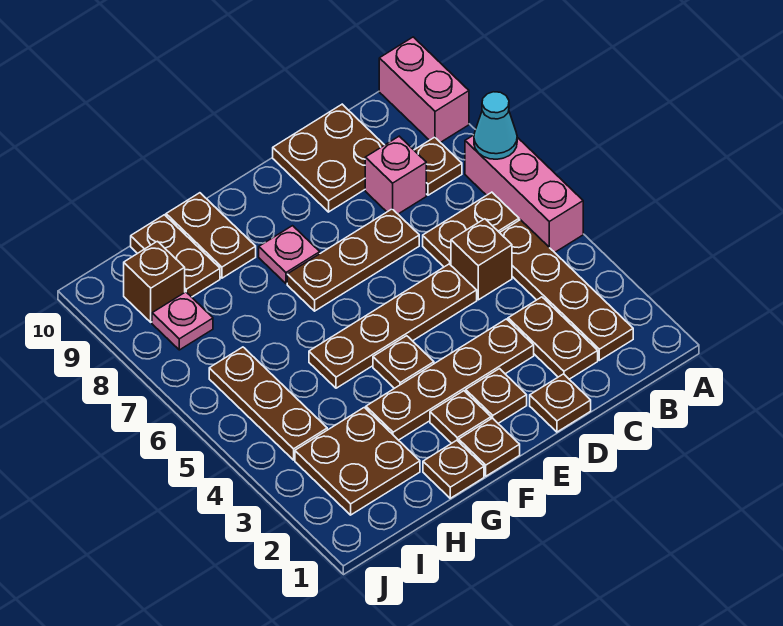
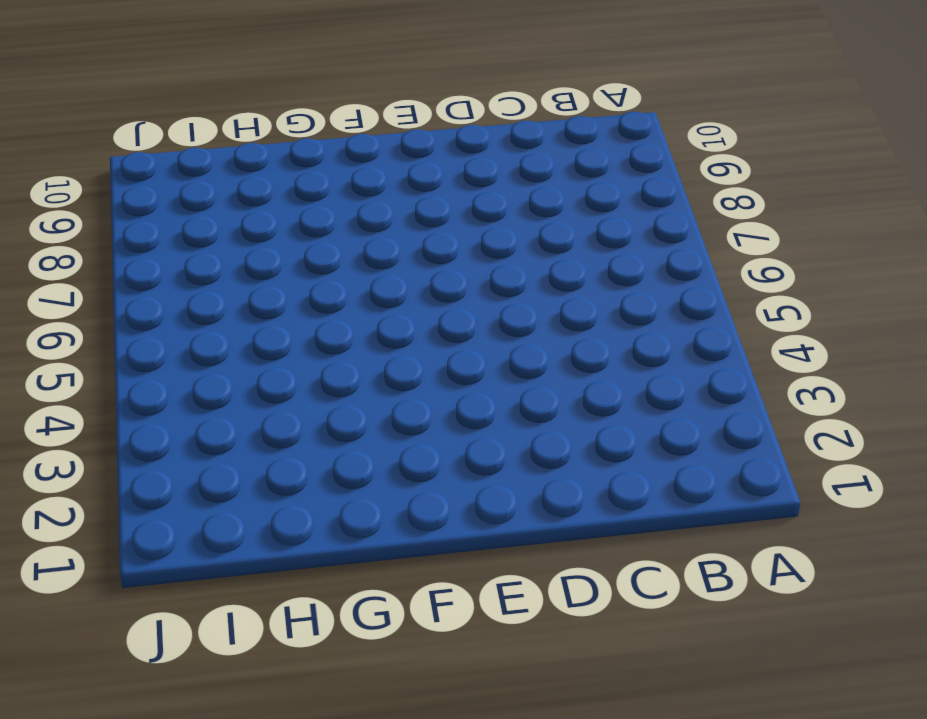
none -> pink 1x3 brick [465,135,583,252]
none -> pink 1x2 brick [379,37,469,143]
none -> brown 1x4 plate [500,220,633,360]

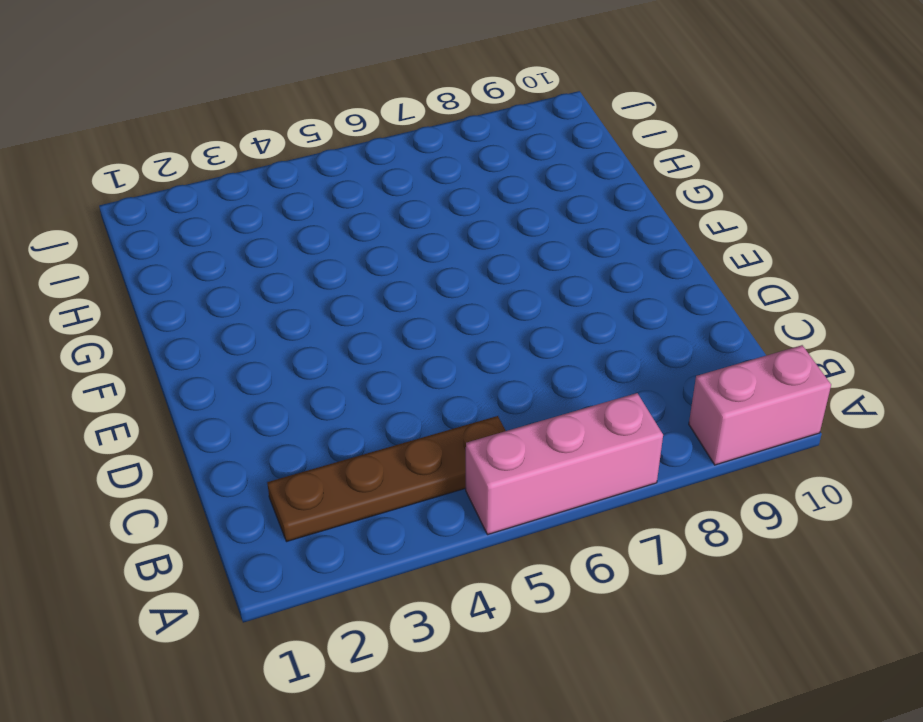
none -> brown 1x2 plate [423,192,519,267]
none -> brown 1x1 plate [414,137,462,195]
none -> brown 1x2 plate [508,297,598,379]

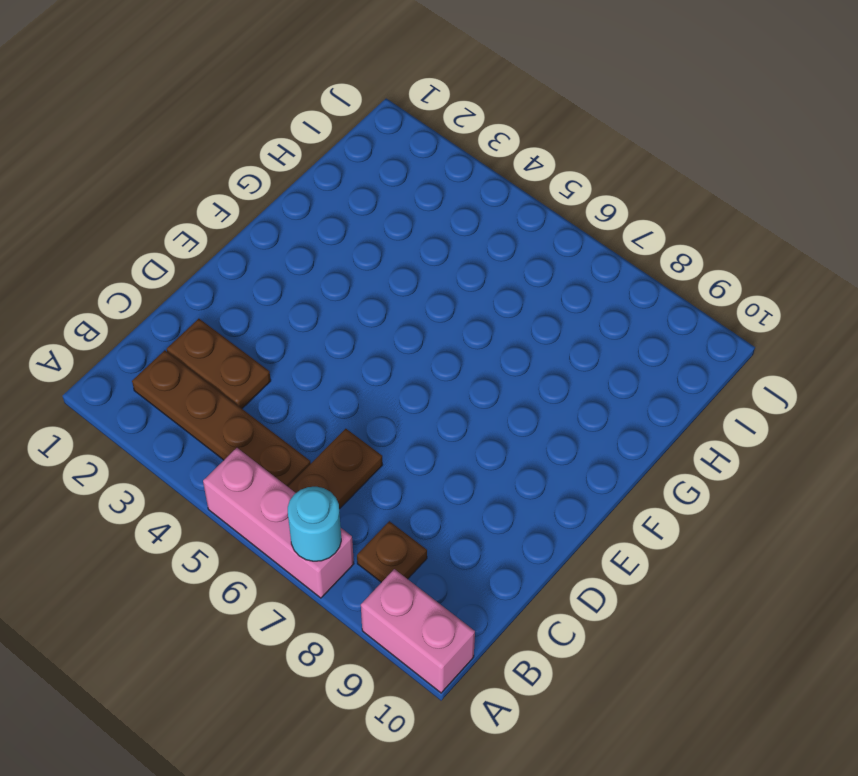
cyan 1x1 round brick [288,487,341,561] -> cyan 1x1 cone [474,92,517,159]
none -> brown 1x1 brick [451,219,512,300]
none -> pink 1x1 brick [365,136,426,214]
none -> brown 2x2 plate [273,104,384,212]

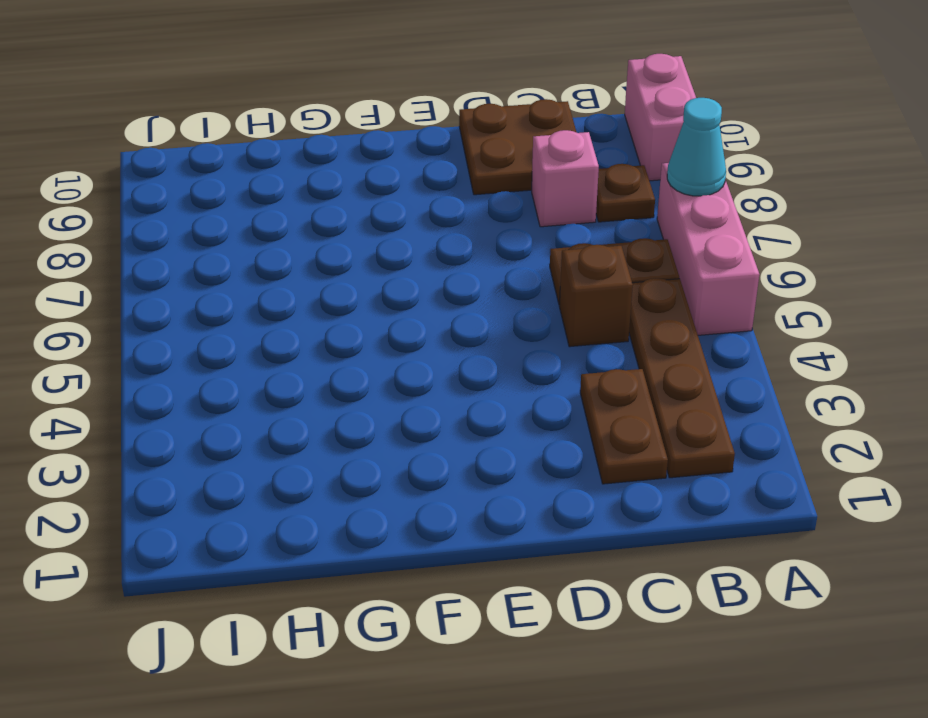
none -> brown 1x1 plate [530,374,591,432]
none -> brown 1x4 plate [366,319,534,440]
none -> brown 1x4 plate [309,264,477,388]

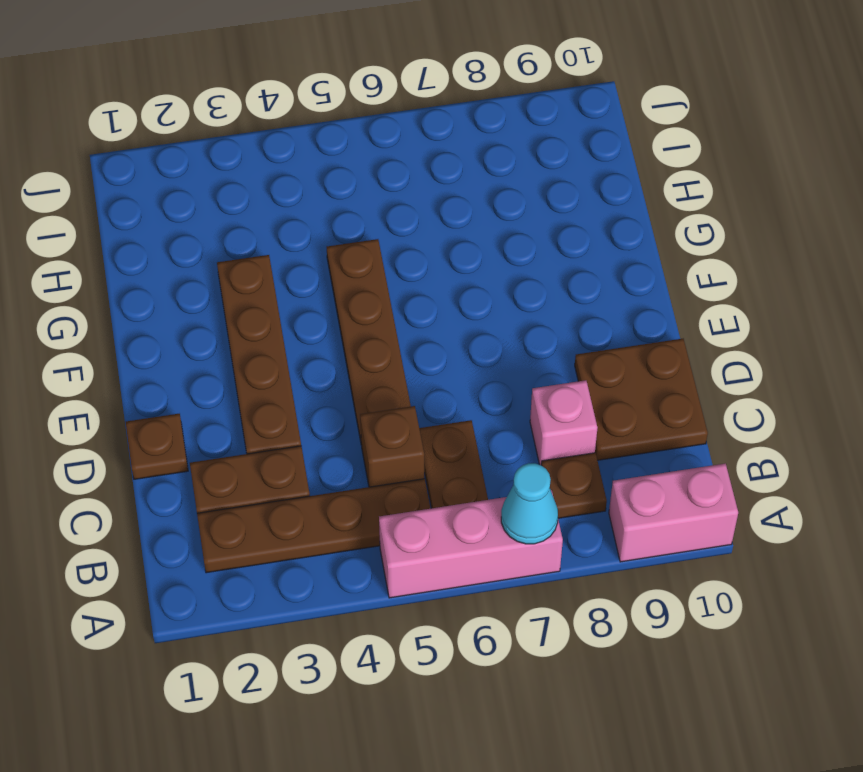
none -> brown 1x3 plate [287,209,419,311]
none -> brown 1x1 plate [466,369,527,423]
none -> brown 1x1 plate [459,418,520,476]

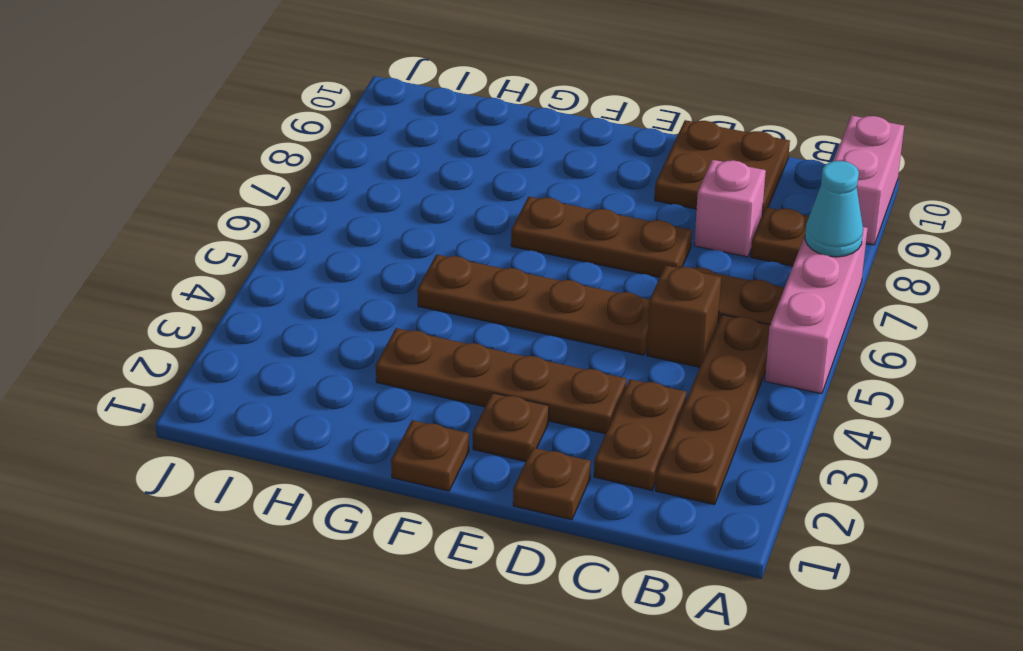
none -> brown 1x1 plate [430,391,491,443]
none -> brown 1x1 plate [373,336,434,388]
none -> pink 1x1 plate [259,226,320,284]

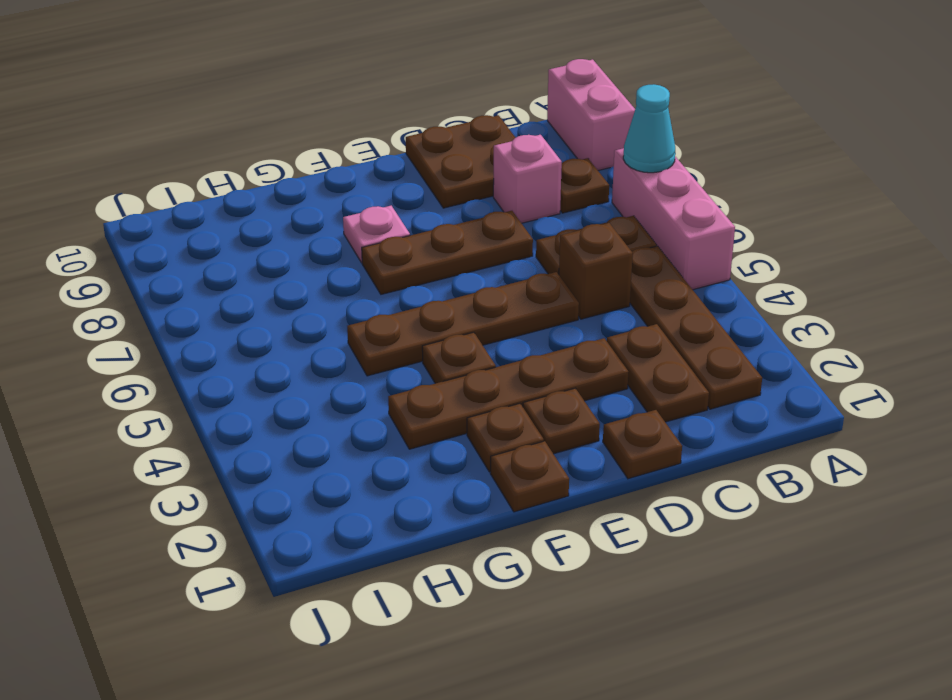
none -> brown 1x1 plate [423,440,484,498]
none -> brown 1x2 plate [166,193,256,278]
none -> brown 2x2 plate [295,407,420,515]

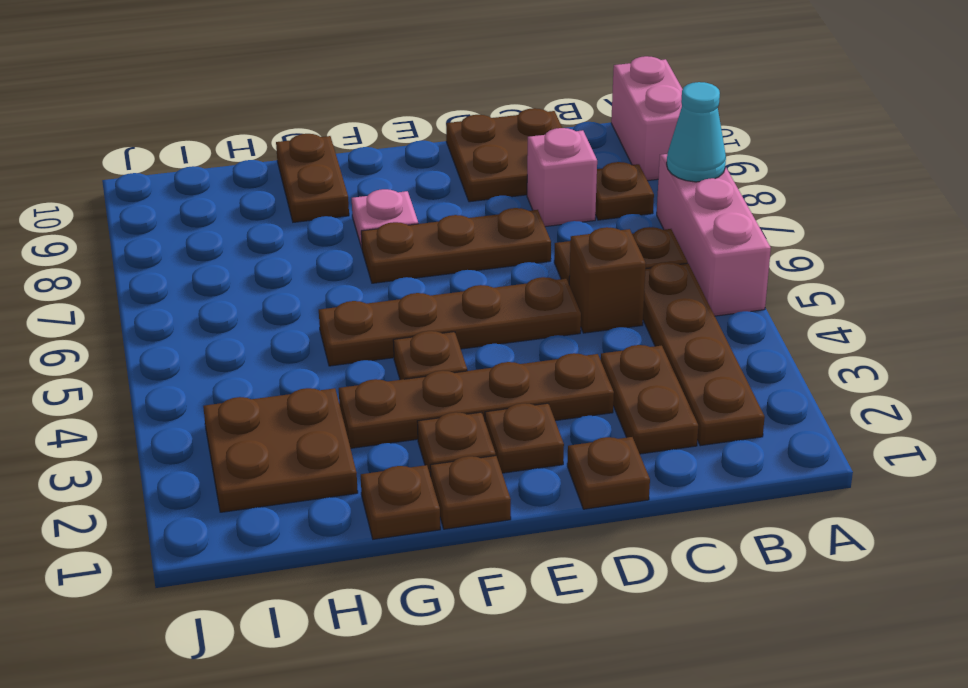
none -> brown 1x2 plate [131,215,220,297]
none -> brown 1x3 plate [209,347,327,460]
none -> pink 1x1 plate [152,292,213,350]

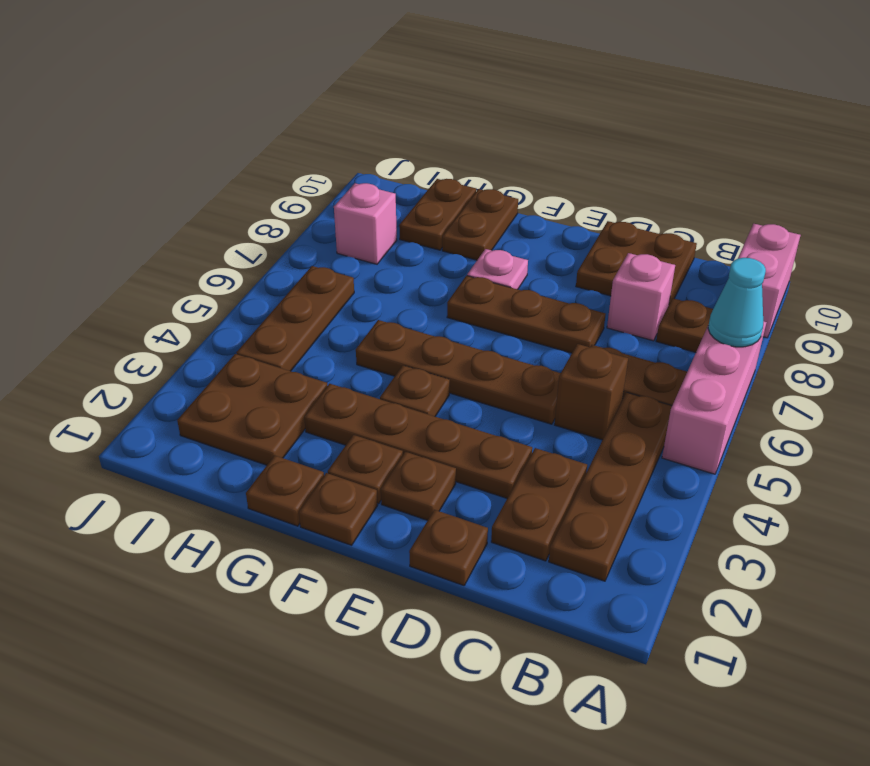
pink 1x1 brick [334,183,397,264] -> pink 1x1 plate [152,292,213,350]
none -> brown 1x1 brick [124,241,185,322]

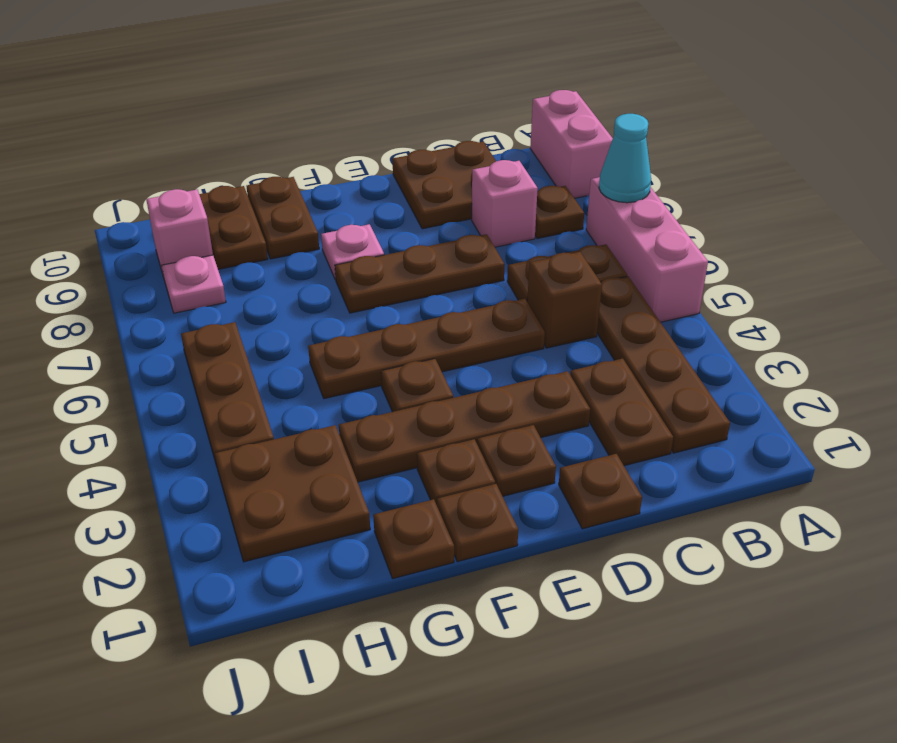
pink 1x1 brick [146,189,213,277] -> brown 1x1 brick [124,241,185,322]

